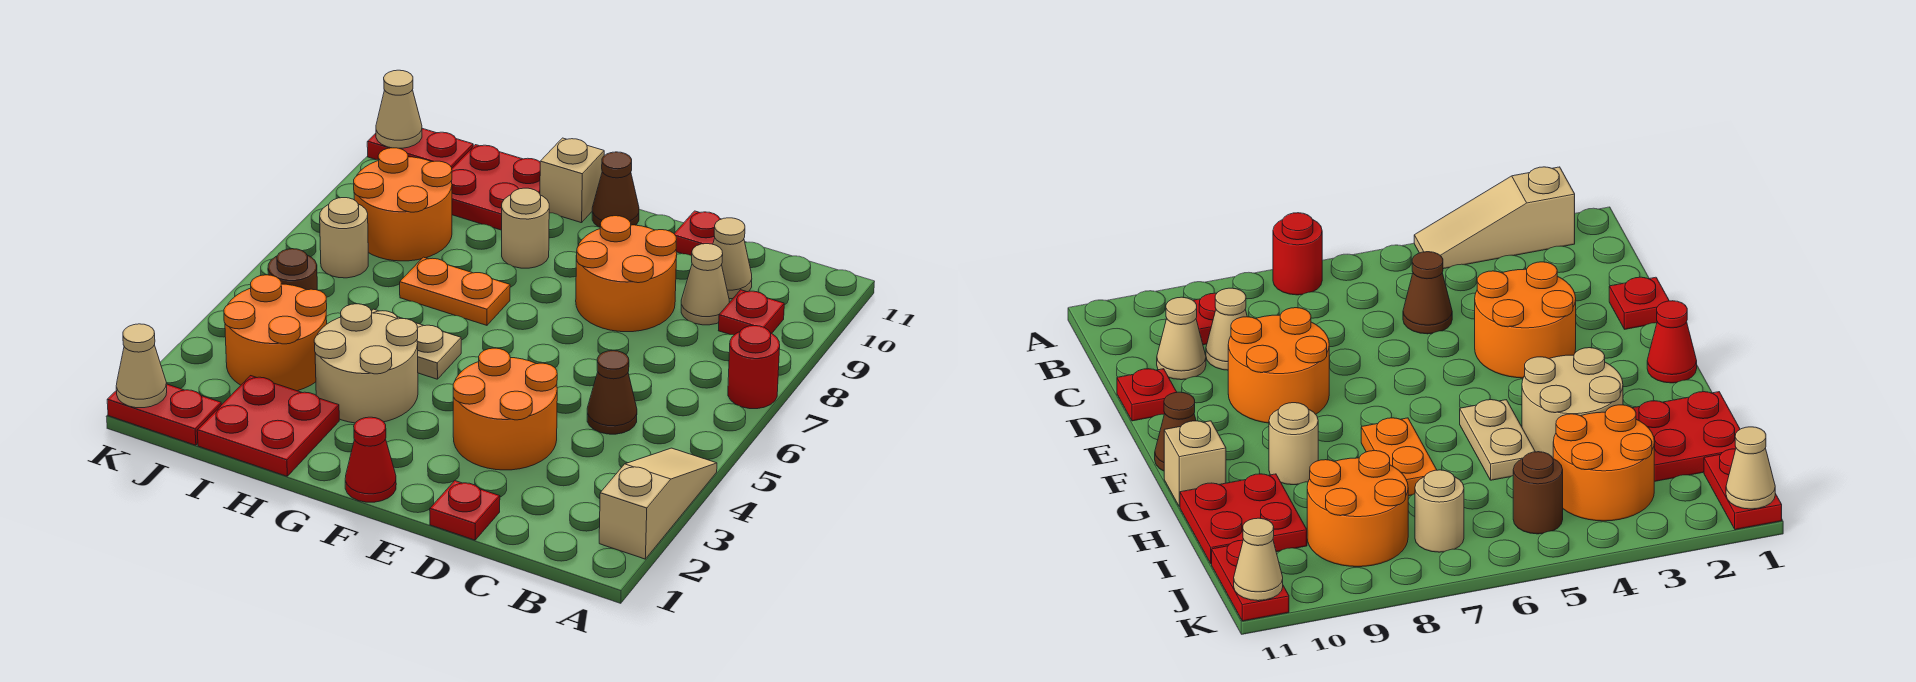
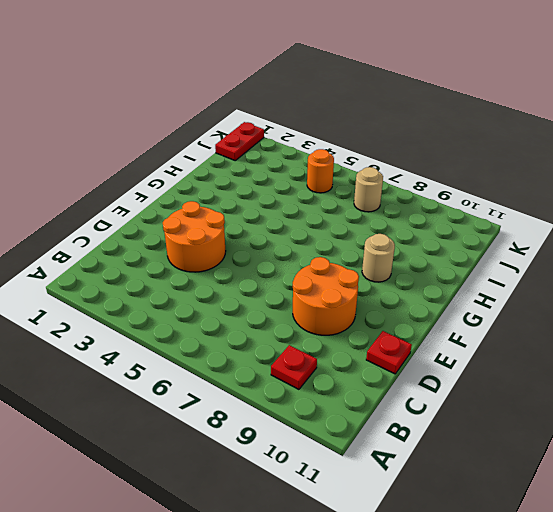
orange 1x1 round brick [307,149,334,193] -> brown 1x1 round brick [268,249,317,290]
none -> tan 1x3 slope [599,448,717,559]
none -> red 1x1 round brick [728,326,780,409]
none -> brown 1x1 cone [587,351,637,434]

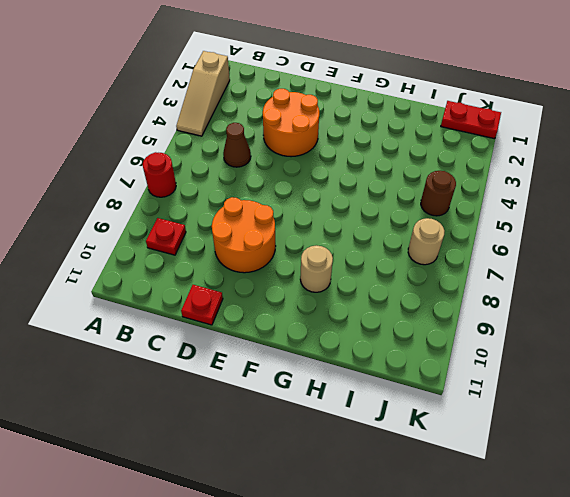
none -> tan 1x1 cone [681,244,729,325]
none -> tan 1x1 cone [713,218,752,299]
none -> red 1x1 plate [430,481,500,540]

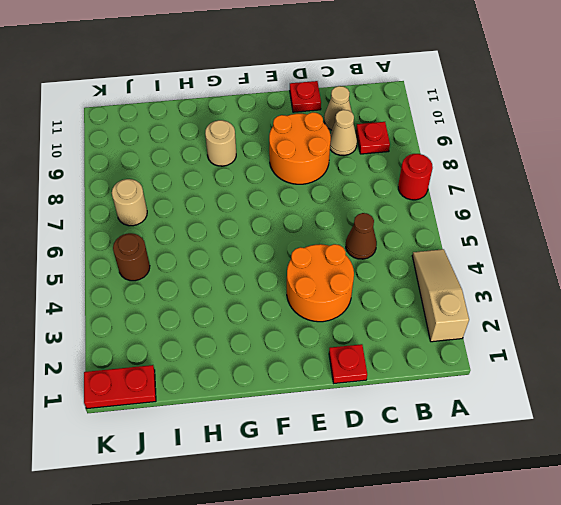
none -> red 1x1 cone [345,417,396,502]
none -> brown 1x1 cone [592,152,639,227]
none -> tan 2x2 round brick [314,304,418,423]

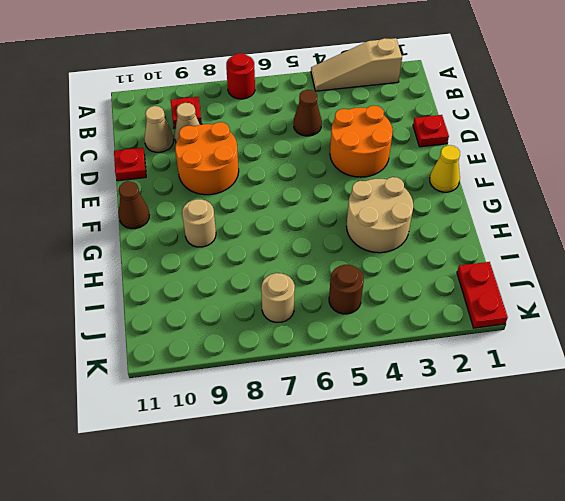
yellow 1x1 cone [430,145,460,192] -> red 1x1 cone [345,417,396,502]
none -> tan 1x2 plate [372,309,461,379]
none -> orange 1x2 plate [400,257,510,325]
none -> tan 1x1 brick [540,138,604,223]

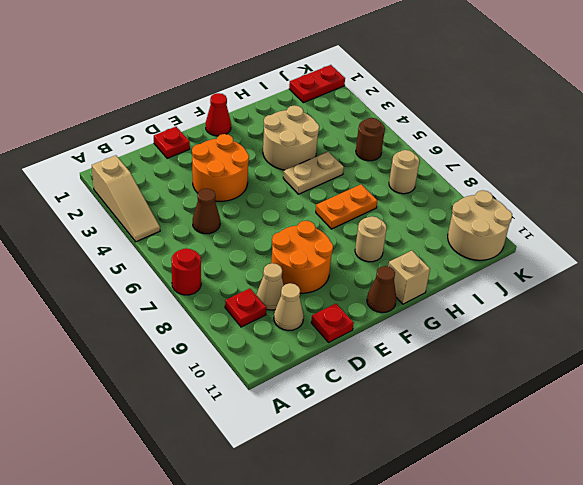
tan 2x2 round brick [448,190,512,260] -> red 1x2 plate [367,128,473,168]
none -> red 2x2 plate [197,376,339,476]
none -> red 2x2 plate [452,145,540,230]
none -> orange 2x2 round brick [224,275,327,391]

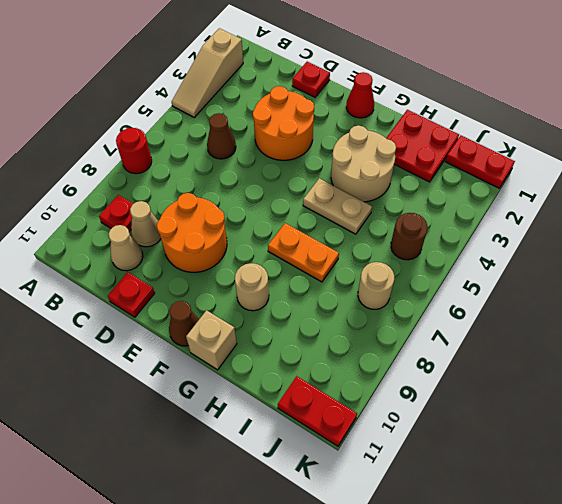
none -> red 2x2 plate [452,145,540,230]
none -> orange 2x2 round brick [224,275,327,391]
none -> orange 2x2 round brick [354,148,452,261]

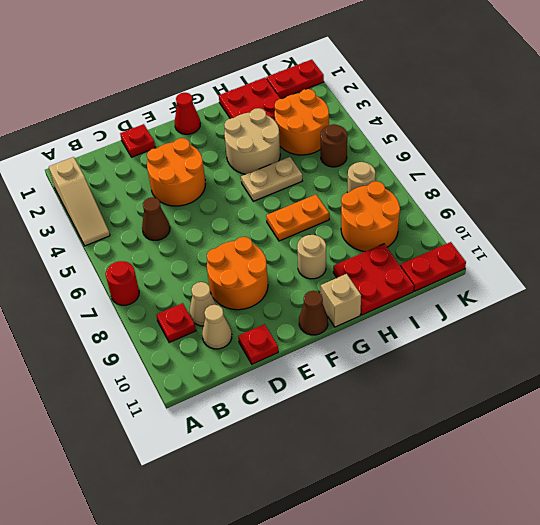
none -> tan 1x1 cone [116,324,167,408]
none -> tan 1x1 cone [376,70,422,148]

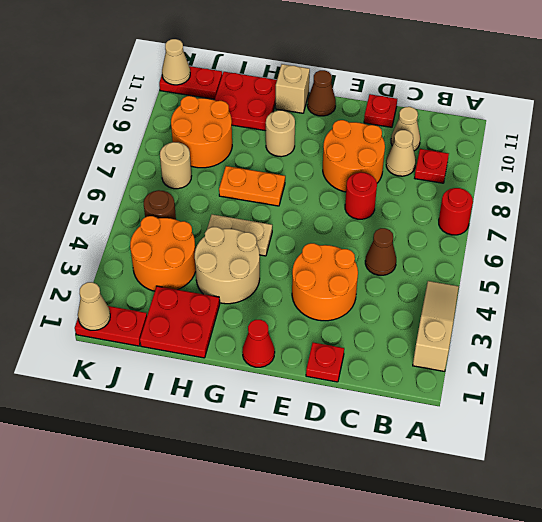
red 1x1 round brick [345,172,377,219] -> none

